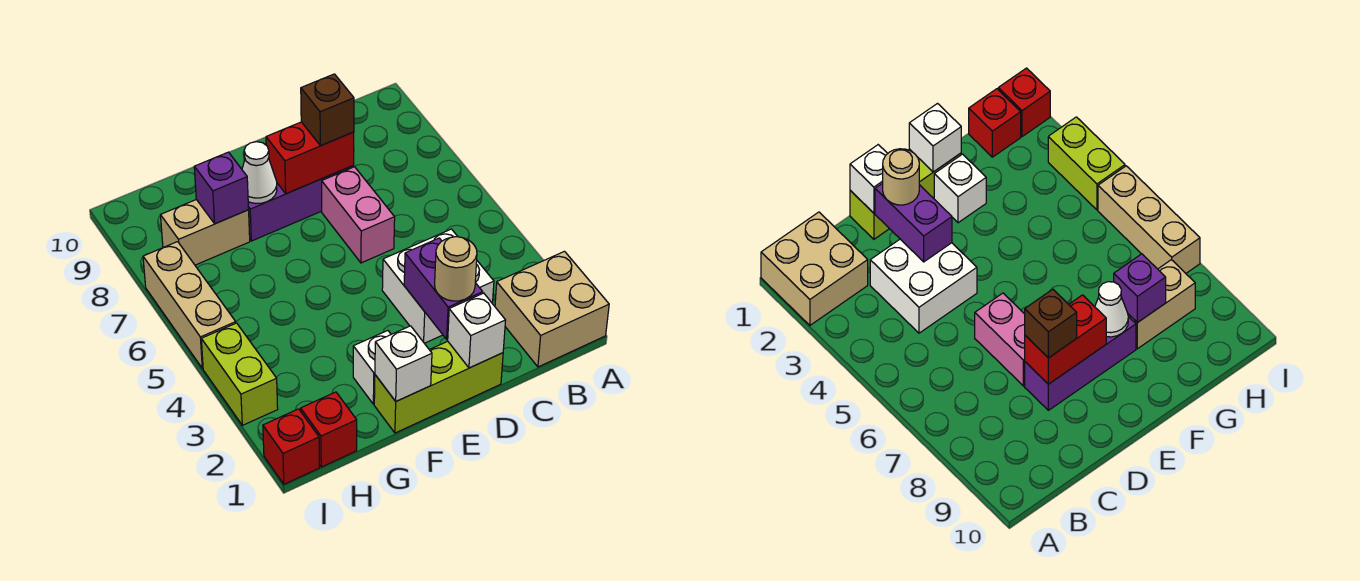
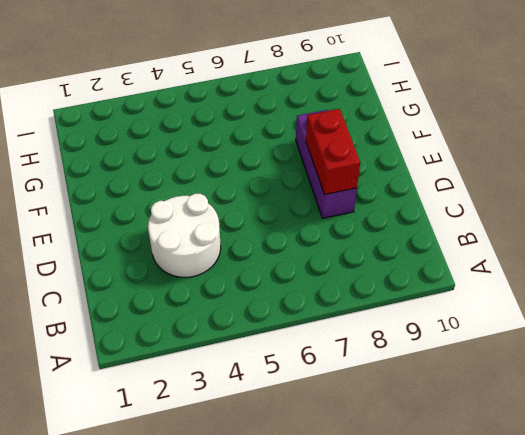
white 2x2 round brick [148,194,221,277] -> white 2x2 brick [382,229,494,343]
none -> tan 2x2 brick [495,251,609,367]
none -> lime 1x3 brick [374,341,503,433]
none -> pink 1x2 brick [322,167,395,263]

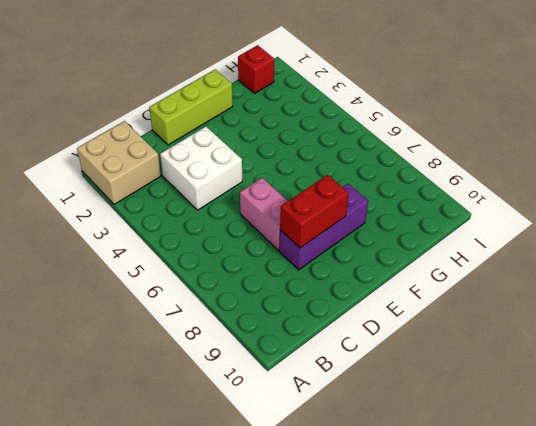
none -> white 1x1 brick [353,331,391,404]
none -> tan 1x2 brick [161,200,250,265]
none -> red 1x1 brick [263,409,319,484]

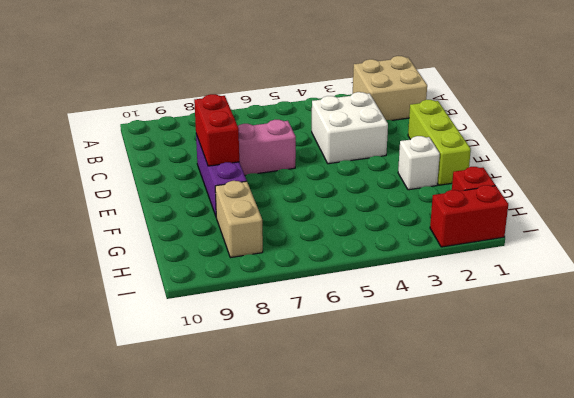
red 1x2 brick [430,185,508,247] -> red 1x1 brick [263,409,319,484]
none -> lime 1x2 brick [201,323,278,425]
none -> tan 1x3 brick [143,242,236,368]
none -> white 1x1 brick [448,293,506,368]

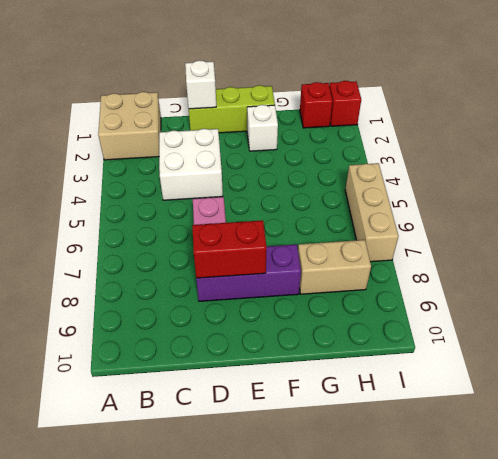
none -> lime 1x2 brick [201,323,278,425]
none -> purple 1x2 brick [404,238,483,339]
none -> white 1x1 brick [375,326,432,401]

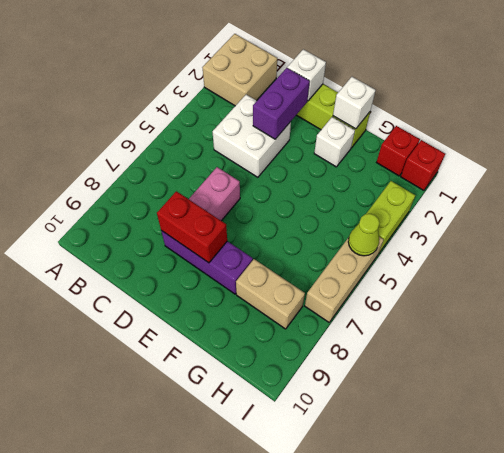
lime 1x1 cone [348,214,380,256] -> none
none -> white 1x1 cone [242,142,277,204]
none -> purple 1x1 brick [194,152,249,224]
none -> tan 1x1 round brick [435,237,477,301]

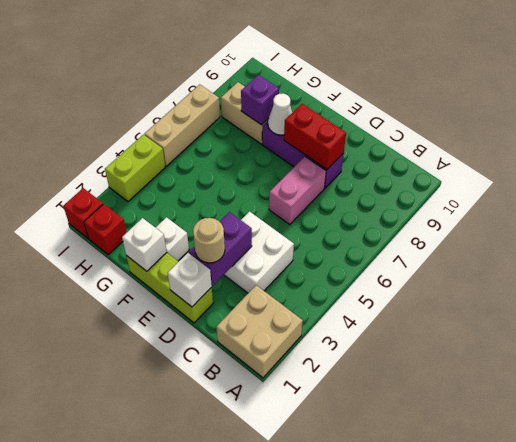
none -> brown 1x1 brick [301,74,354,146]

